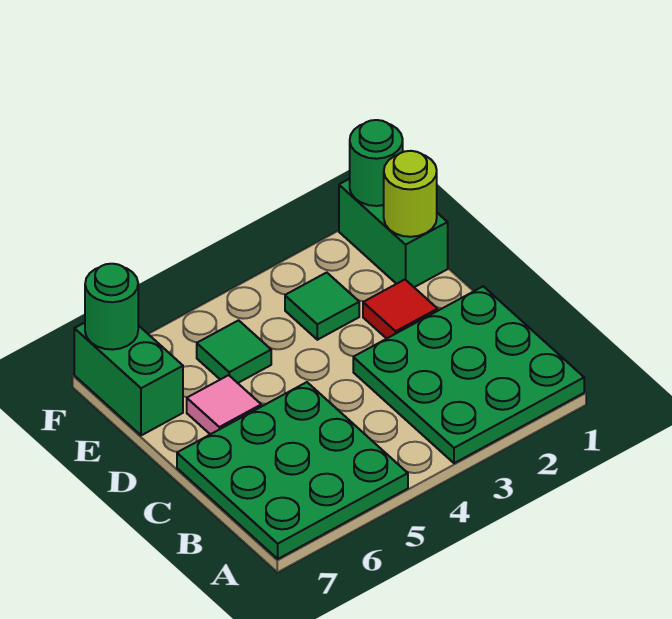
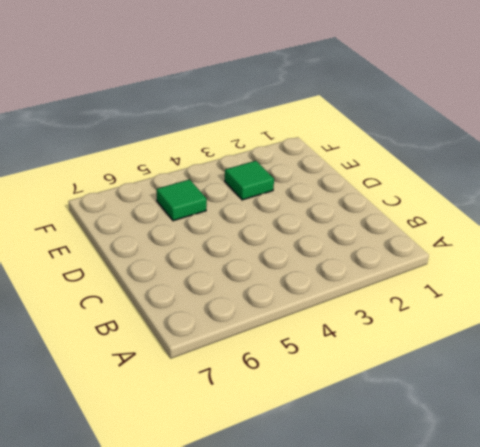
none -> green 3x3 plate [353,286,584,463]
none -> green 3x3 plate [177,382,408,559]

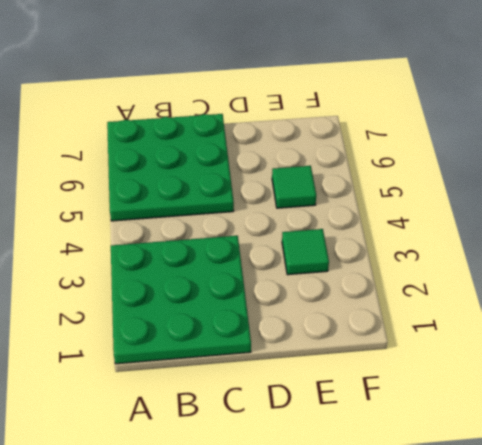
none -> red 1x1 tile [363,280,438,339]
none -> pink 1x1 tile [187,375,261,434]

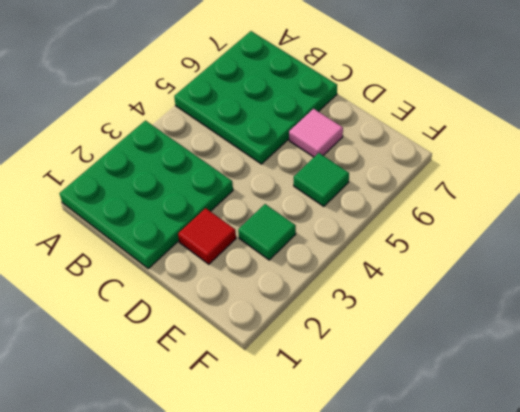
none -> green 1x2 brick [339,179,448,287]
none -> green 1x2 brick [74,323,183,435]

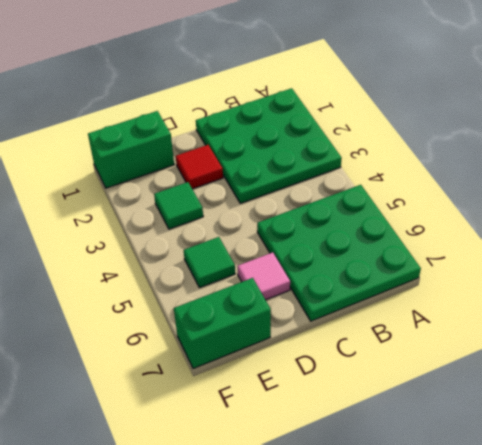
none -> lime 1x1 round brick [384,151,437,237]
none -> green 1x1 round brick [350,120,403,206]

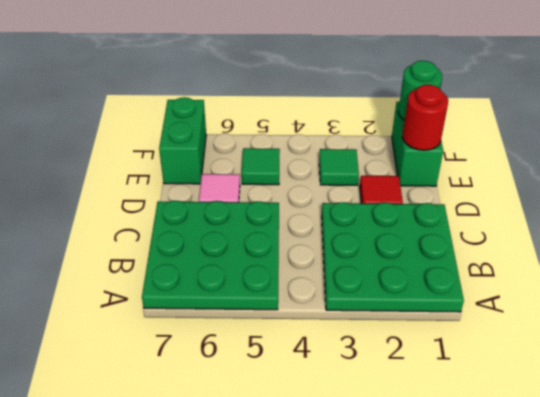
red 1x1 round brick [402,85,448,150] -> lime 1x1 round brick [384,151,437,237]
none -> green 1x1 round brick [85,264,138,350]

